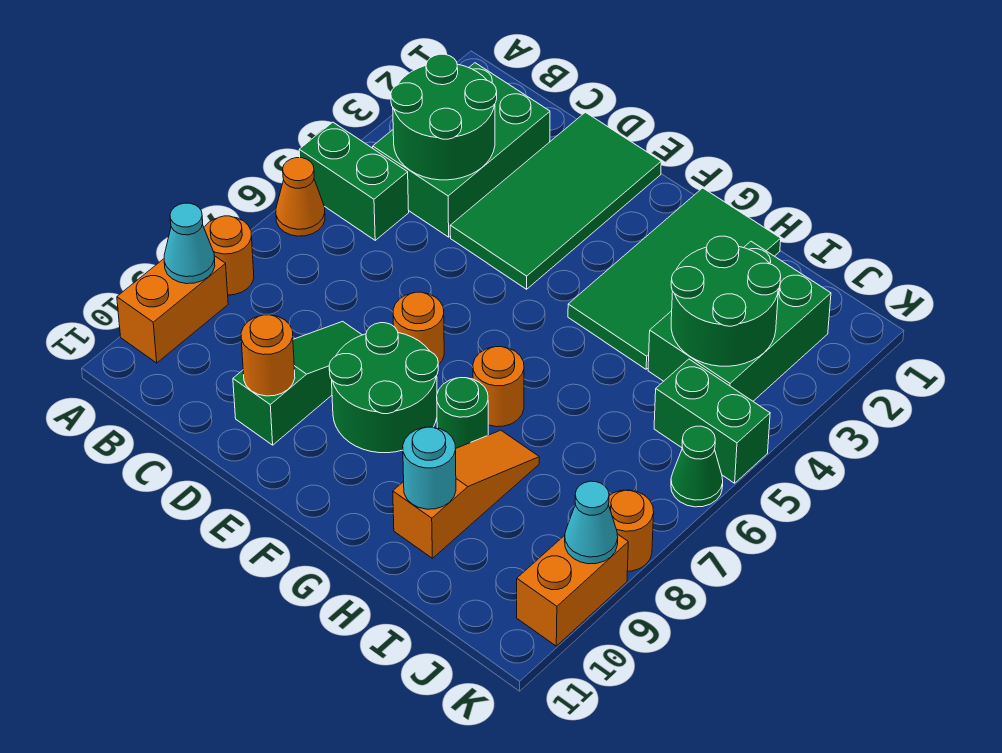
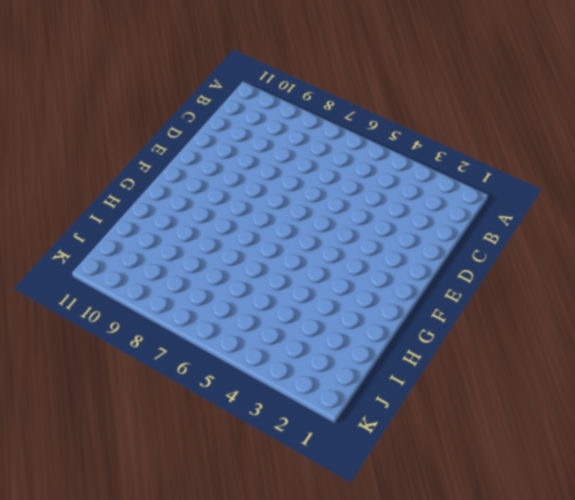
none -> green 1x2 brick [299,122,409,240]
none -> orange 1x1 cone [276,158,325,236]
none -> orange 1x1 round brick [204,216,254,295]

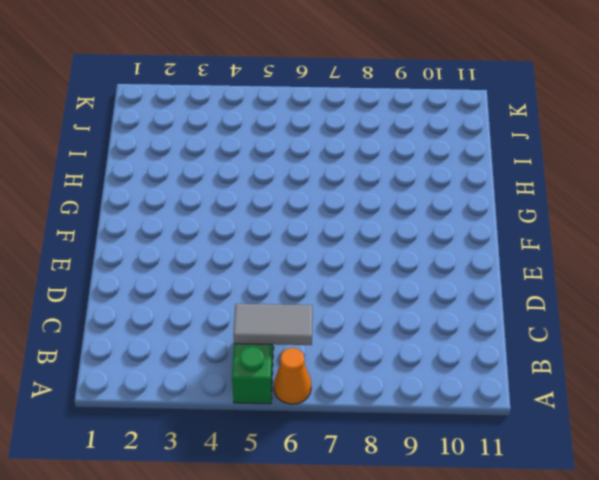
grey 1x2 tile [233,304,313,345] -> none
none -> orange 1x1 round brick [204,216,254,295]
none -> orange 1x2 brick [117,256,228,363]
none -> green 2x3 brick [373,63,550,237]

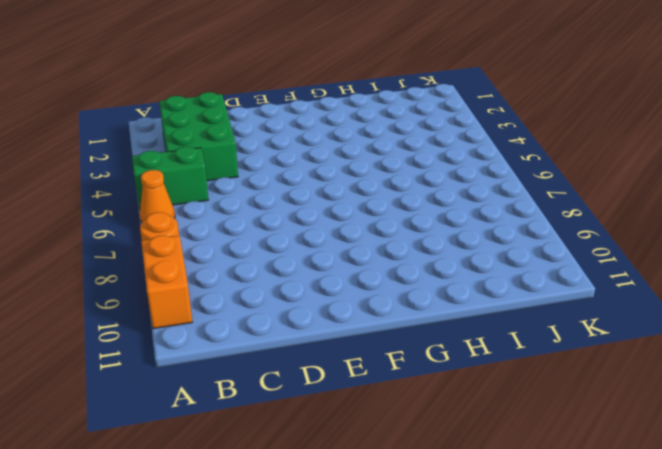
none -> green 2x4 tile [450,112,661,289]
none -> green 1x3 slope [233,321,362,445]
none -> orange 1x1 round brick [393,292,444,365]

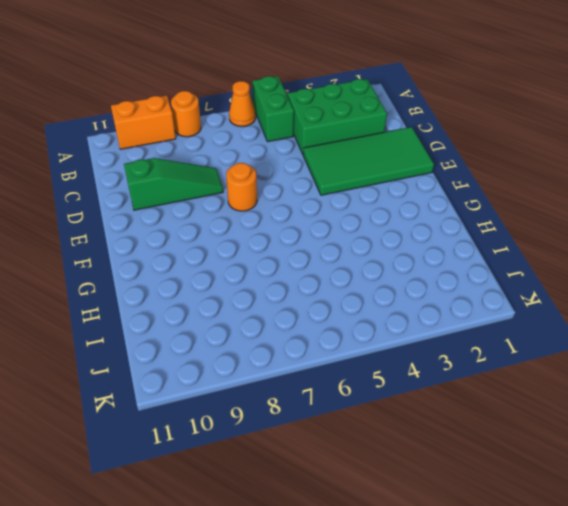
none -> green 2x2 round brick [329,323,438,453]
none -> green 2x4 tile [568,188,781,369]
none -> orange 1x1 round brick [473,347,524,427]

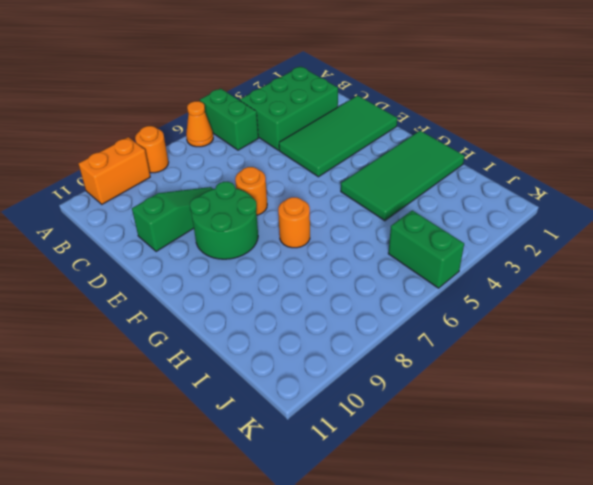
none -> green 1x1 round brick [437,378,488,449]
none -> orange 1x3 slope [393,430,539,558]
none -> green 2x3 brick [648,241,831,401]

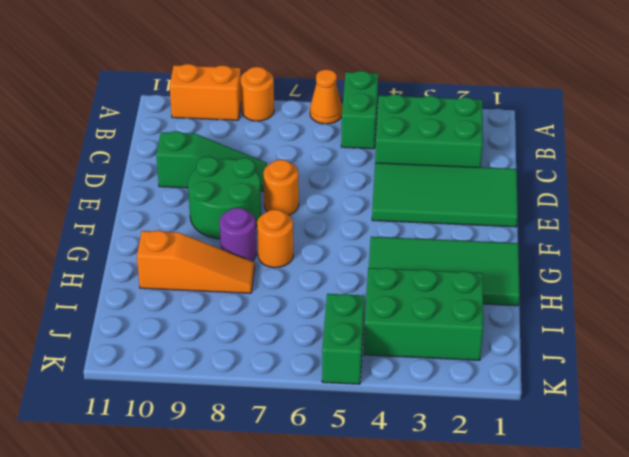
purple 1x1 round brick [219,208,256,261] -> green 1x1 round brick [437,378,488,449]
none -> green 1x1 cone [671,426,723,507]
none -> orange 1x1 round brick [608,490,654,571]
none -> orange 1x2 brick [517,534,628,646]

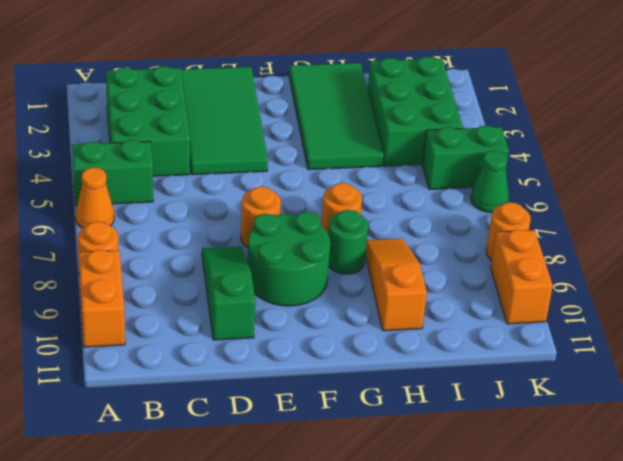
none -> cyan 1x1 cone [164,203,215,284]
none -> green 2x2 round brick [391,54,497,180]
none -> orange 1x1 round brick [241,315,295,396]

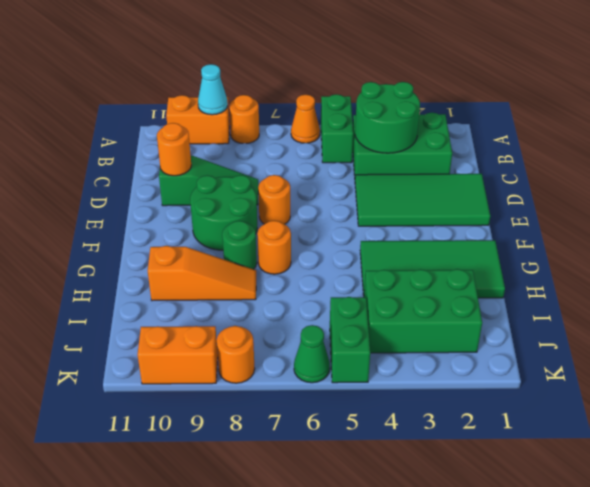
none -> cyan 1x1 round brick [403,427,456,509]
none -> green 2x2 round brick [671,236,781,366]
none -> cyan 1x1 cone [565,481,618,564]

